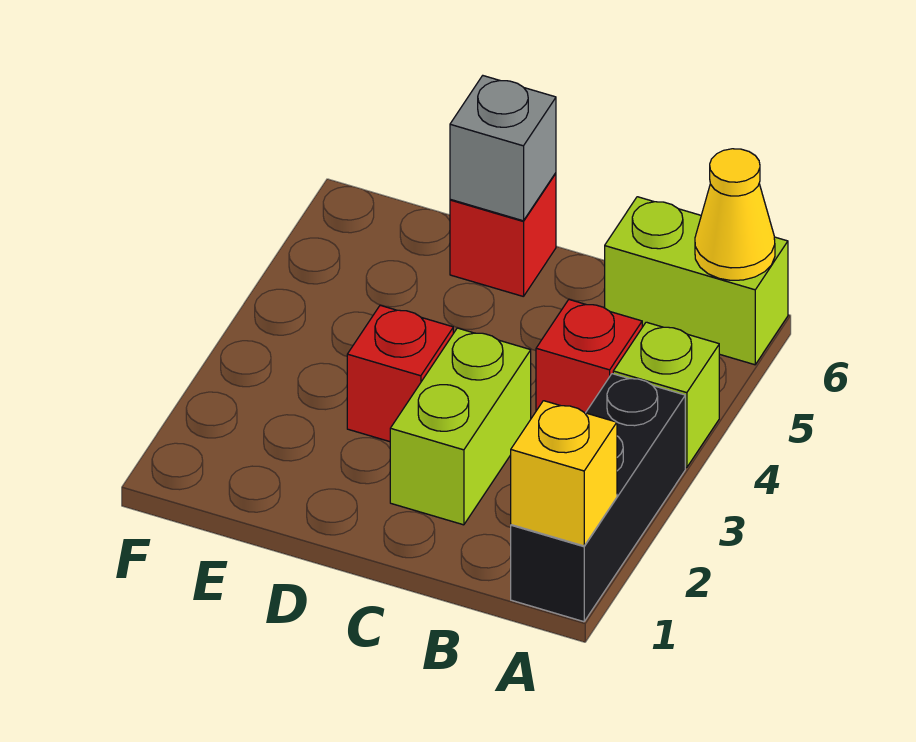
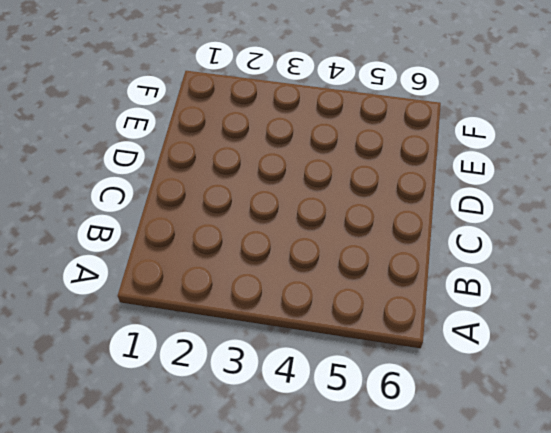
none -> black 1x3 brick [511,374,685,622]
none -> lime 1x1 brick [613,322,719,468]

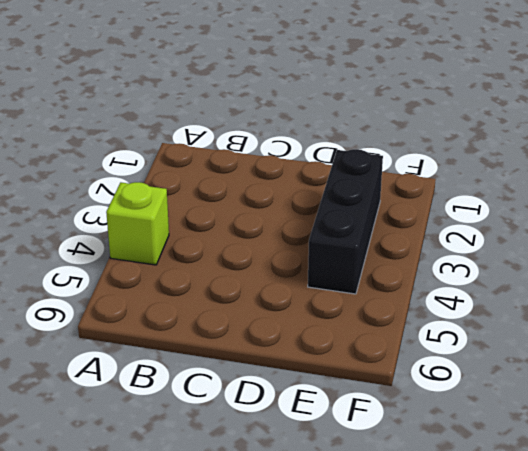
black 1x3 brick [308,149,383,294] -> black 1x3 brick moved to [511,374,685,622]
none -> lime 1x2 brick [605,197,788,365]
none -> red 1x1 brick [536,300,642,413]

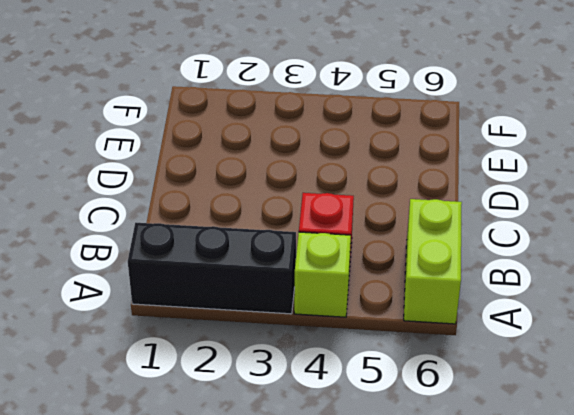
none -> lime 1x2 brick [390,328,531,525]
none -> red 1x1 brick [347,305,453,442]

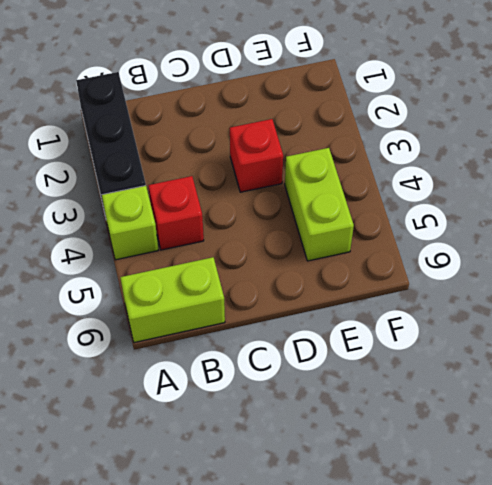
lime 1x2 brick [285,148,354,261] -> lime 1x2 brick moved to [390,328,531,525]
none -> red 1x1 brick [450,173,556,297]
none -> yellow 1x1 brick [511,401,617,546]

